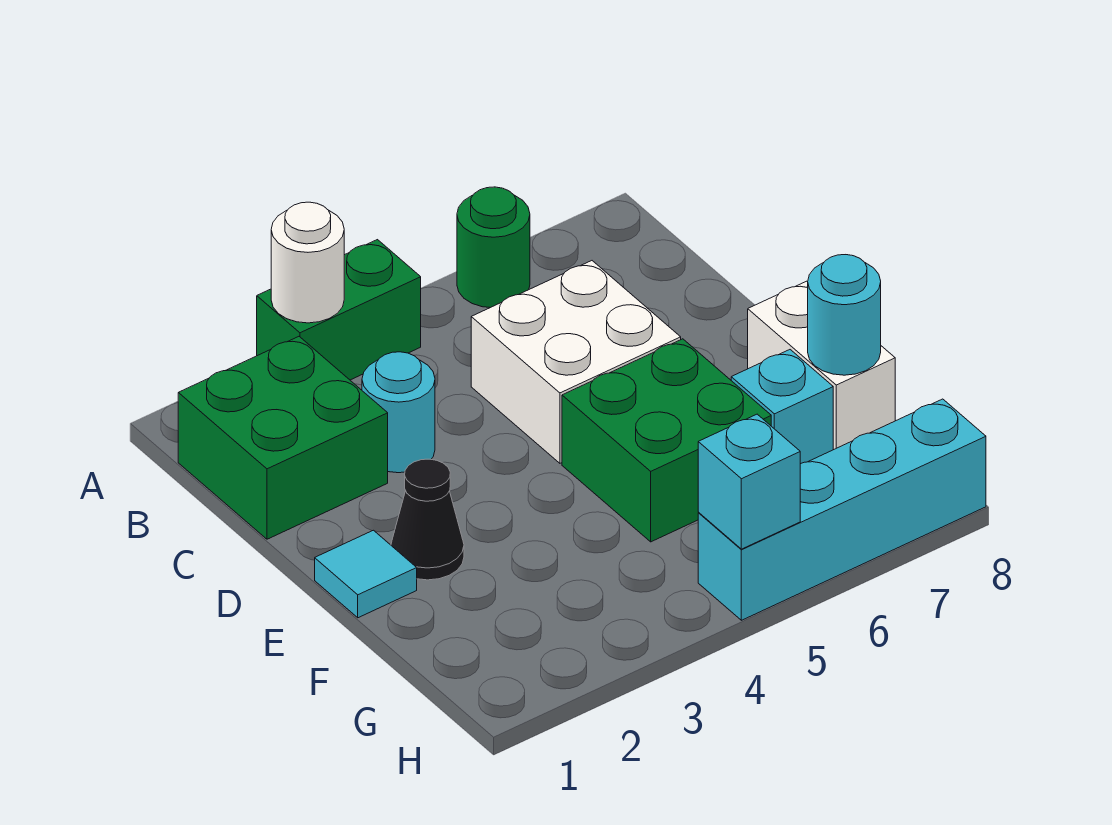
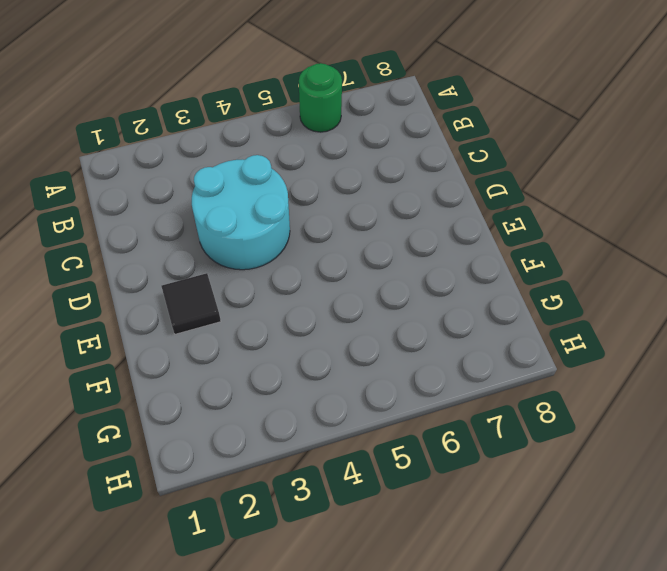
cyan 2x2 round brick [192,155,290,270] -> cyan 1x1 round brick [362,352,435,473]
black 1x1 tile [161,273,221,334] -> black 1x1 cone [391,459,464,580]
none -> green 1x2 brick [257,240,421,380]
none -> green 2x2 brick [178,337,388,539]
none -> white 2x2 brick [471,261,681,463]

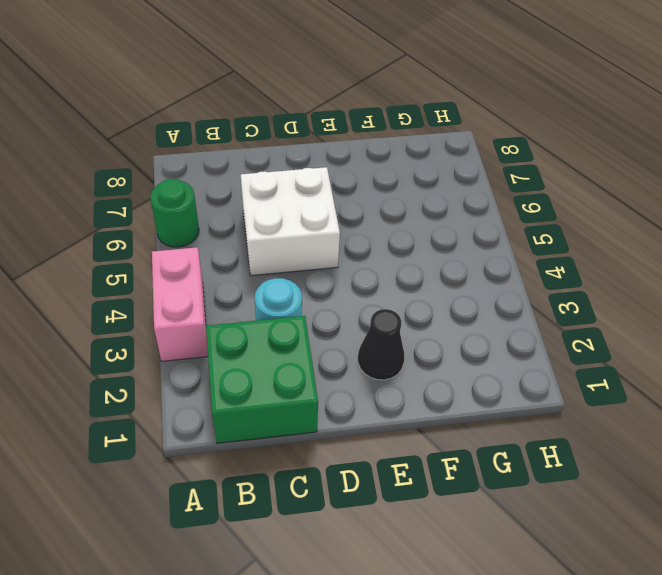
pink 1x2 brick [152,247,208,361] -> green 1x2 brick [257,240,421,380]
none -> cyan 1x1 tile [315,530,417,618]
none -> green 2x2 brick [562,339,771,542]
none -> white 1x2 brick [748,281,895,450]

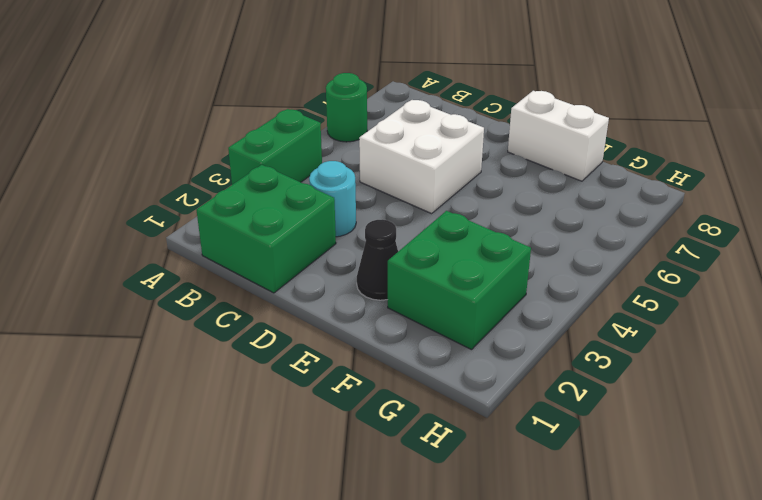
green 2x2 brick [388,211,531,350] -> green 2x2 brick moved to [562,339,771,542]
none -> cyan 1x1 tile [315,530,417,618]
none -> cyan 1x1 brick [731,350,833,464]
none -> cyan 1x4 brick [698,399,986,620]

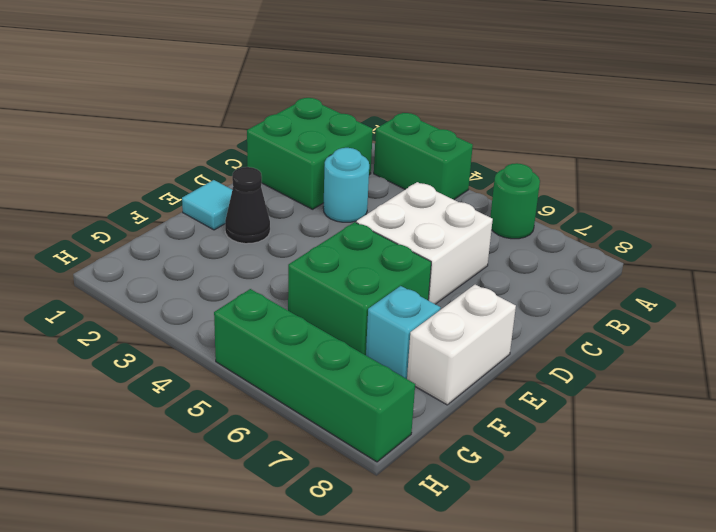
green 1x4 brick [214,289,415,462] -> cyan 1x4 brick [698,399,986,620]
none -> white 1x1 round brick [271,202,344,323]
none -> cyan 1x1 round brick [808,255,881,375]
none -> cyan 1x1 brick [698,414,800,549]

